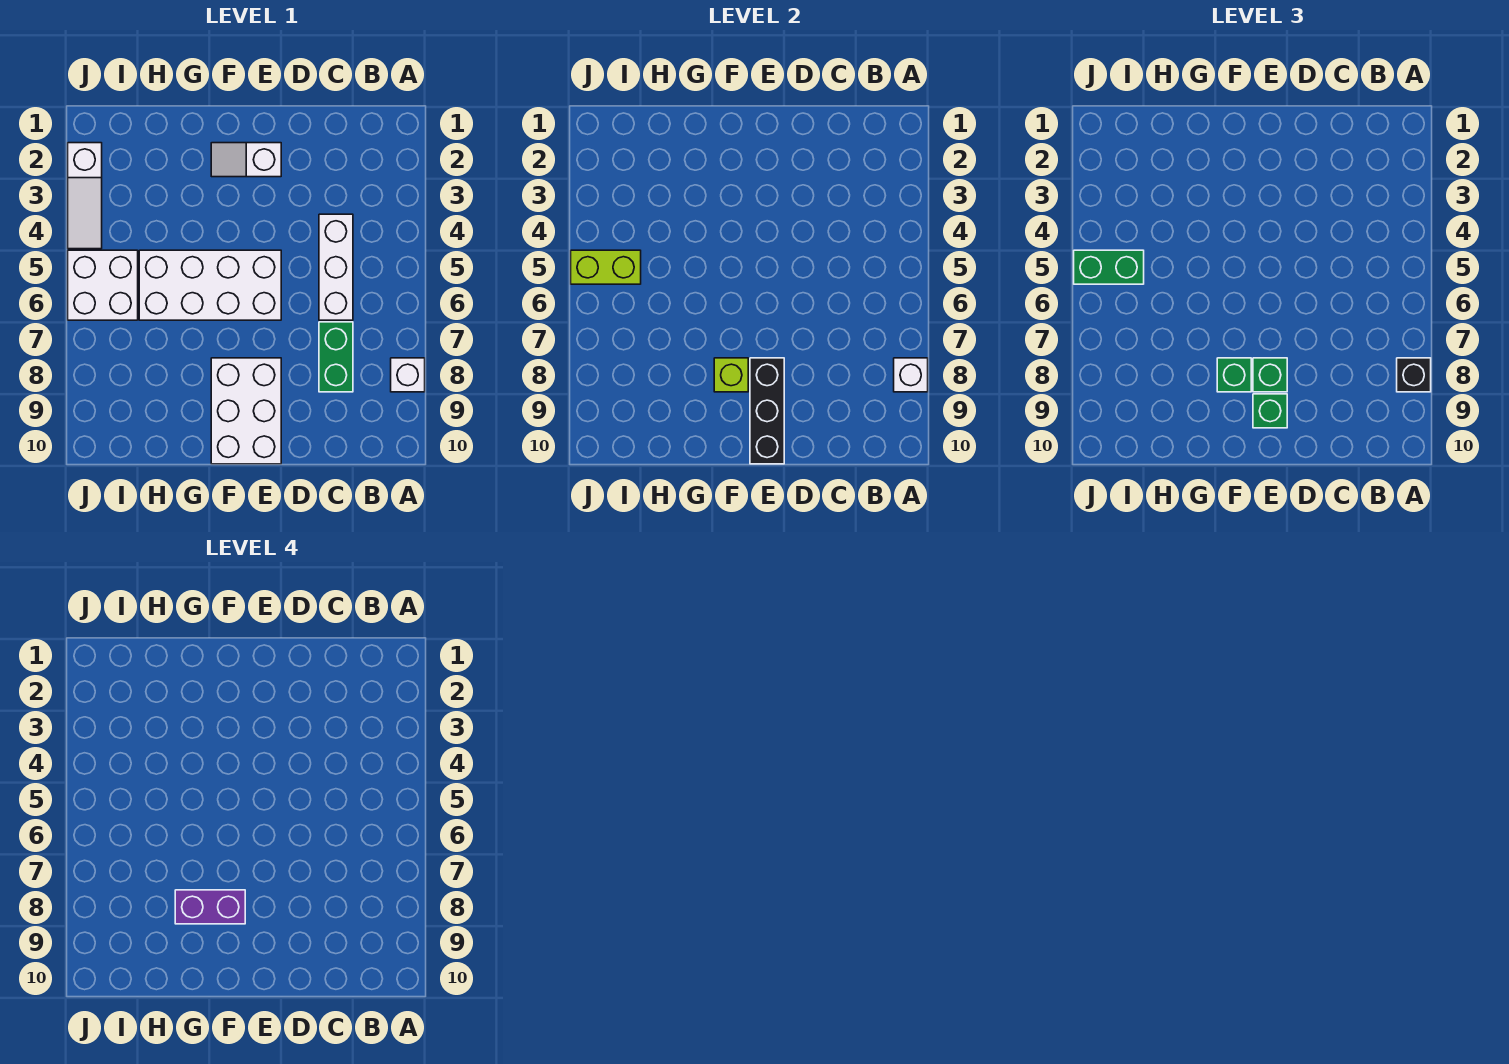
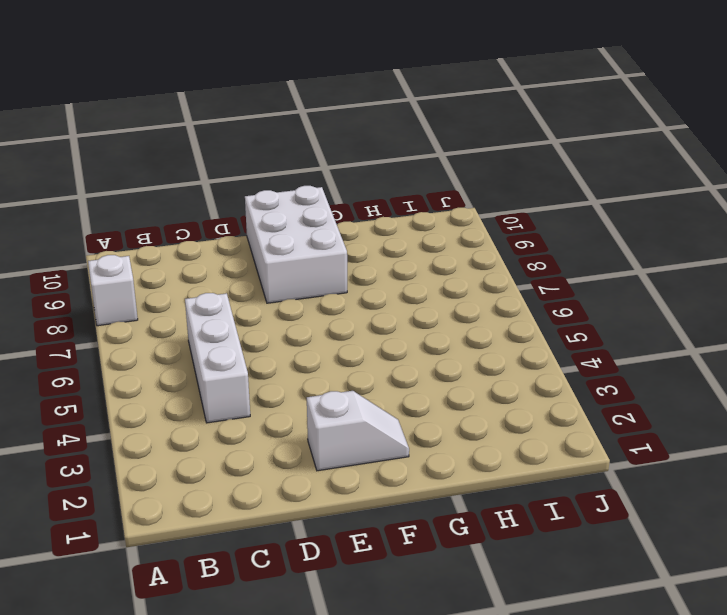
none -> green 1x2 brick [319,322,353,392]
none -> white 2x4 brick [139,250,281,320]
none -> white 2x2 brick [68,250,138,320]

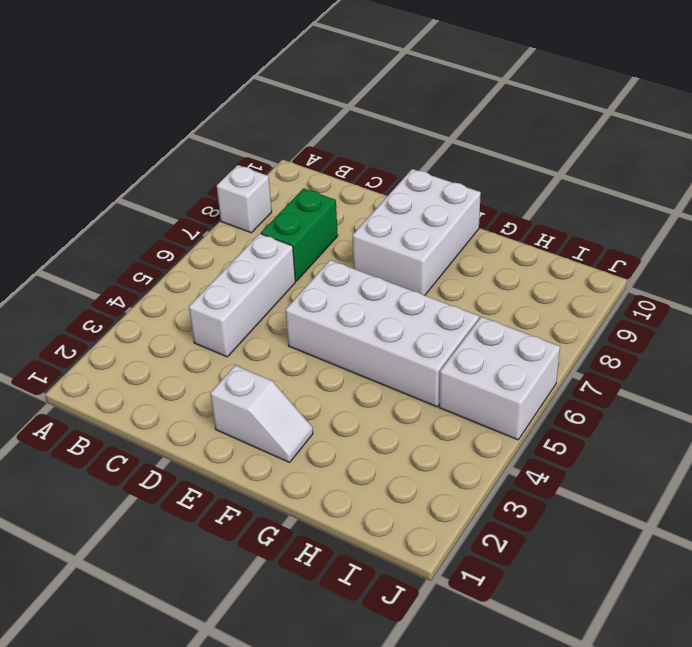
none -> white 1x3 slope [68,143,102,249]
none -> white 1x1 brick [894,358,928,392]
none -> black 1x3 brick [750,358,784,464]

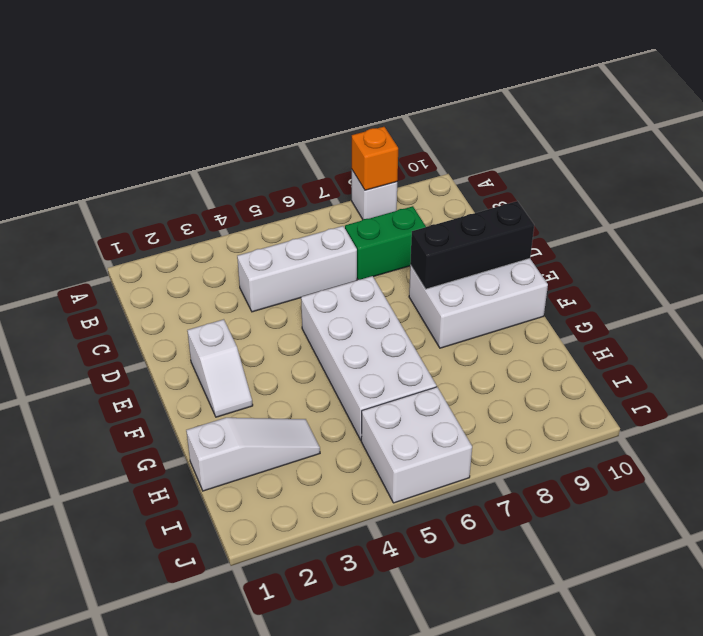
orange 1x1 brick [352,127,398,190] -> white 1x1 brick [894,358,928,392]
white 1x3 slope [186,418,320,491] -> white 1x3 slope moved to [68,143,102,249]
none -> lime 1x1 brick [714,358,748,392]
none -> lime 1x2 brick [571,250,641,284]
none -> black 1x1 brick [1397,358,1431,392]

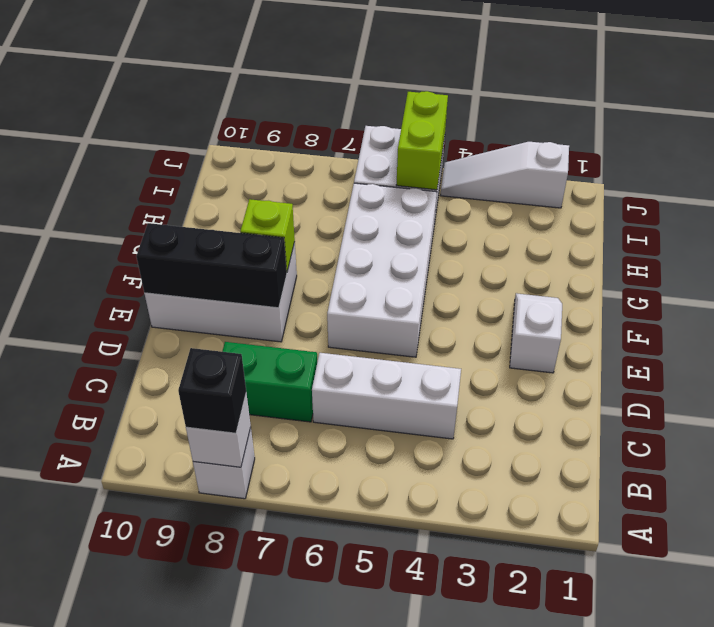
none -> green 1x1 brick [1253,358,1287,392]
none -> green 1x1 brick [1253,394,1287,428]
none -> green 1x1 brick [1217,358,1251,392]

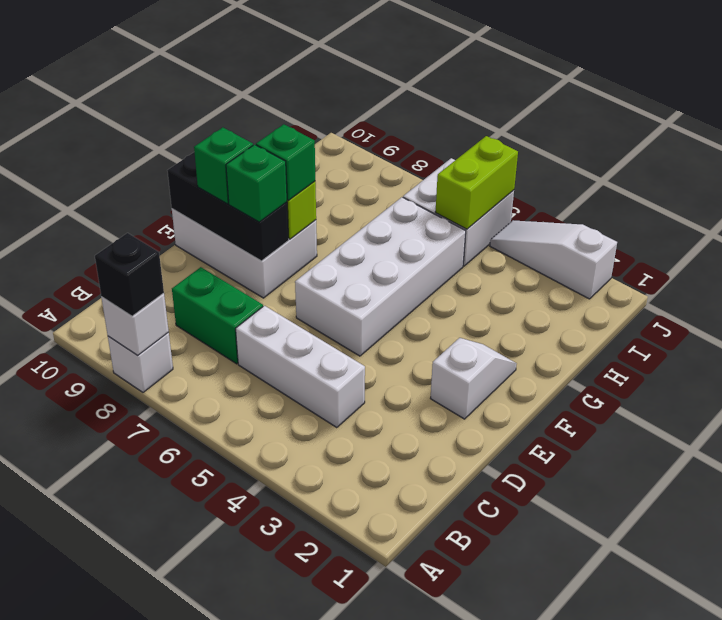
none -> green 1x2 brick [1074,250,1144,284]
none -> purple 1x2 brick [175,890,245,924]

